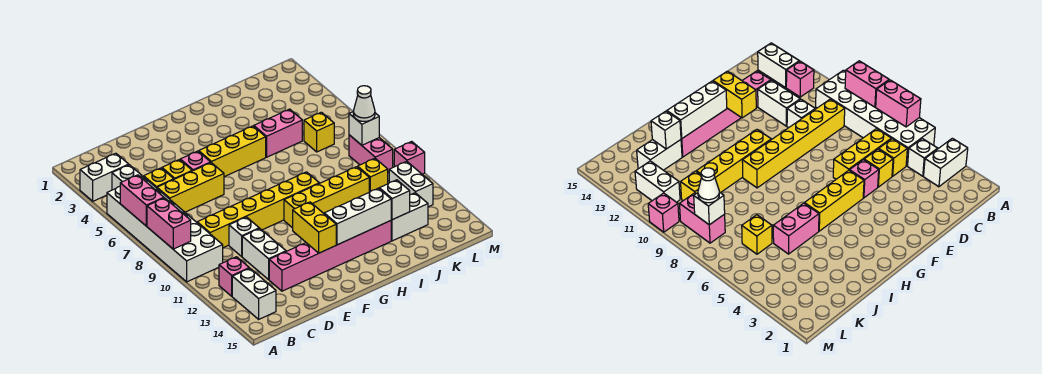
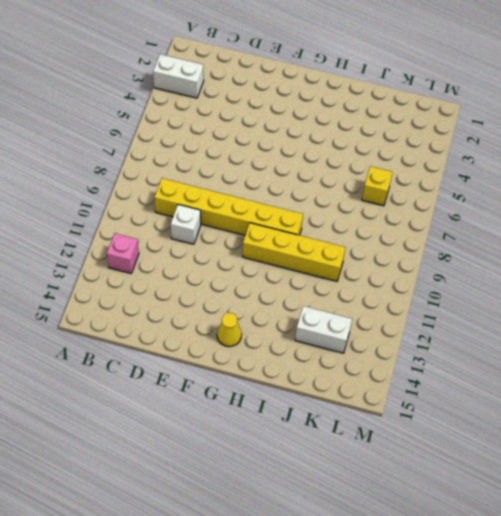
yellow 1x1 cone [217,313,242,347] -> none
none -> white 2x6 brick [107,176,223,282]
none -> white 1x1 brick [112,165,142,190]
none -> white 1x2 brick [232,268,276,319]

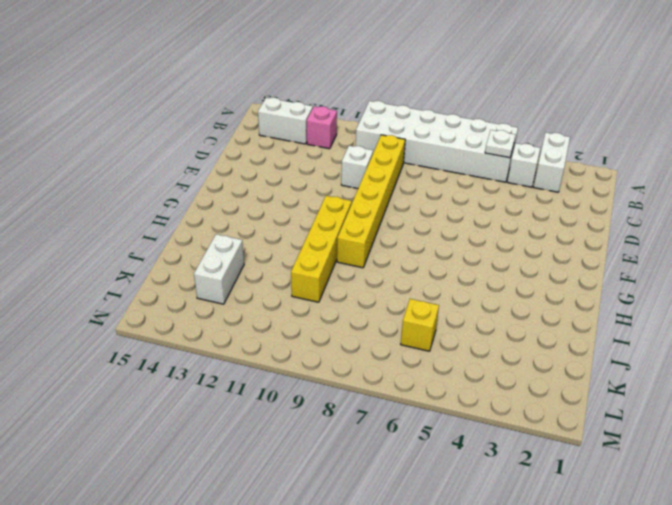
white 1x1 plate [485,130,515,158] -> none
none -> yellow 1x1 brick [144,168,174,188]
none -> yellow 1x3 brick [157,163,224,212]
none -> yellow 1x1 brick [162,160,192,179]

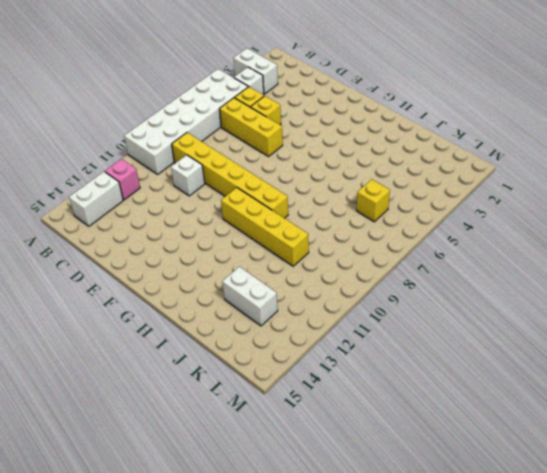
none -> white 1x2 brick [242,228,286,280]
none -> pink 1x6 brick [269,221,391,291]
none -> pink 1x1 brick [180,151,211,171]

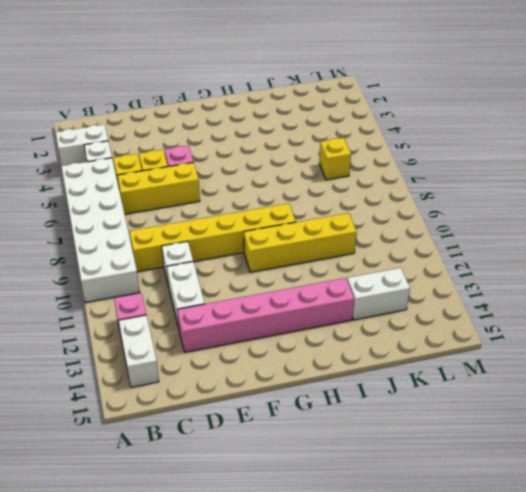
none -> yellow 1x3 brick [199,126,266,177]
none -> pink 1x2 brick [254,109,302,157]
none -> yellow 1x1 brick [358,158,388,192]

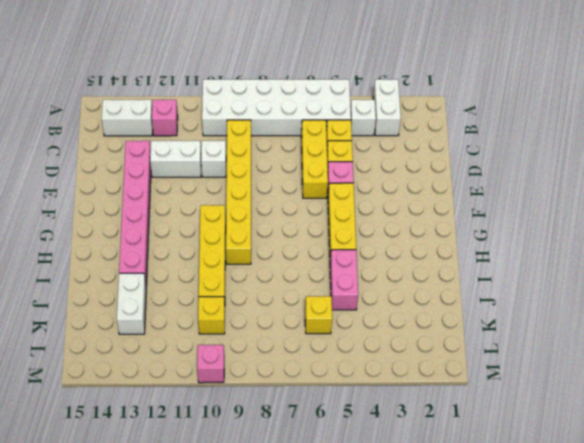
none -> pink 1x2 brick [349,135,393,172]
none -> white 1x2 brick [389,161,433,207]
none -> pink 1x2 brick [120,175,164,226]

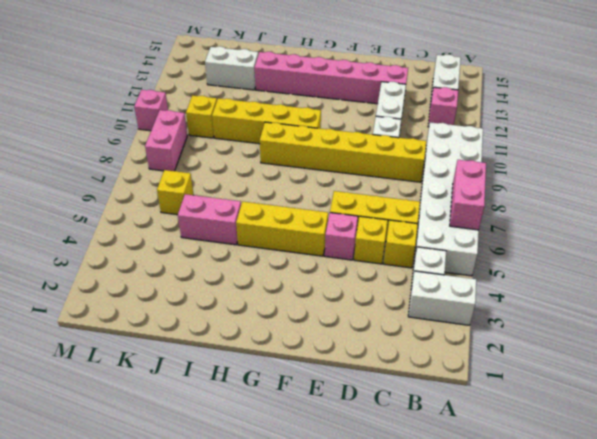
none -> white 1x2 brick [389,161,433,207]
none -> pink 1x2 brick [147,198,191,249]
none -> yellow 1x2 brick [293,202,336,253]

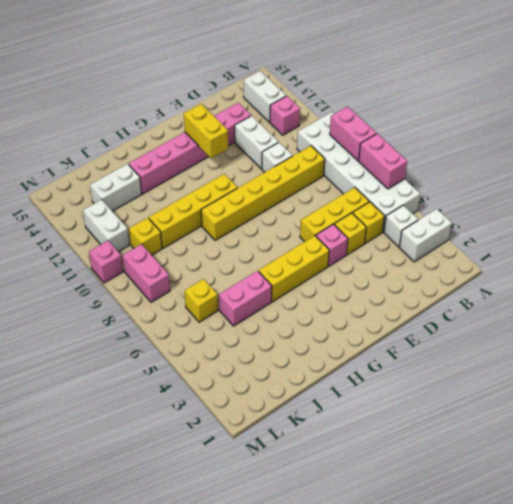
none -> white 1x3 brick [324,188,391,245]
none -> white 1x1 brick [379,180,410,220]
none -> white 1x1 brick [349,112,379,145]

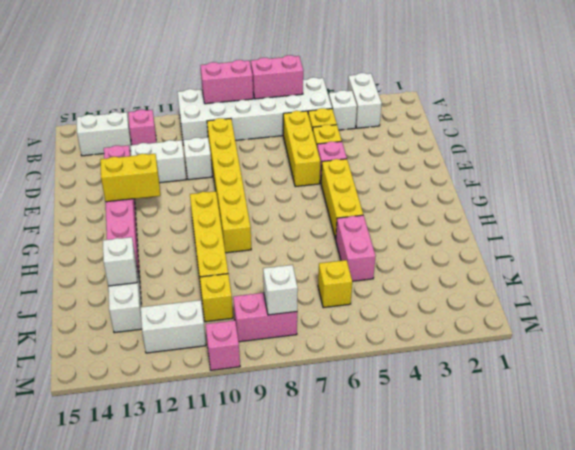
none -> white 1x3 brick [324,188,391,245]
none -> white 1x1 cone [353,86,375,121]

